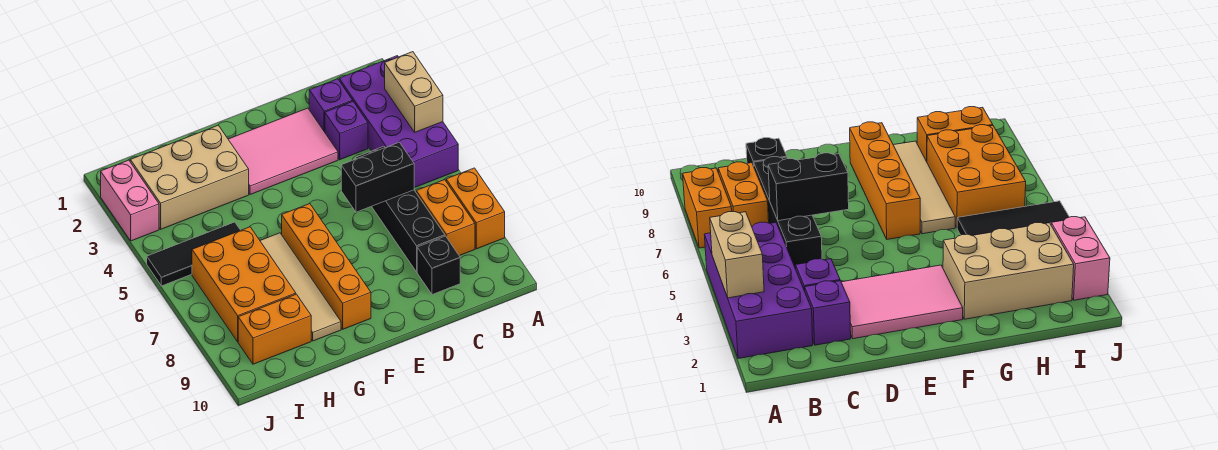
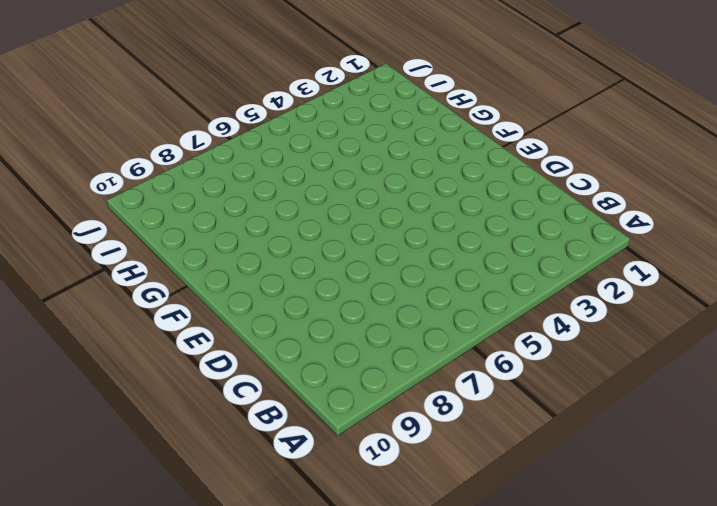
none -> purple 2x4 brick [339,56,458,188]
none -> orange 1x2 brick [446,168,505,249]
none -> orange 1x2 brick [416,180,475,256]

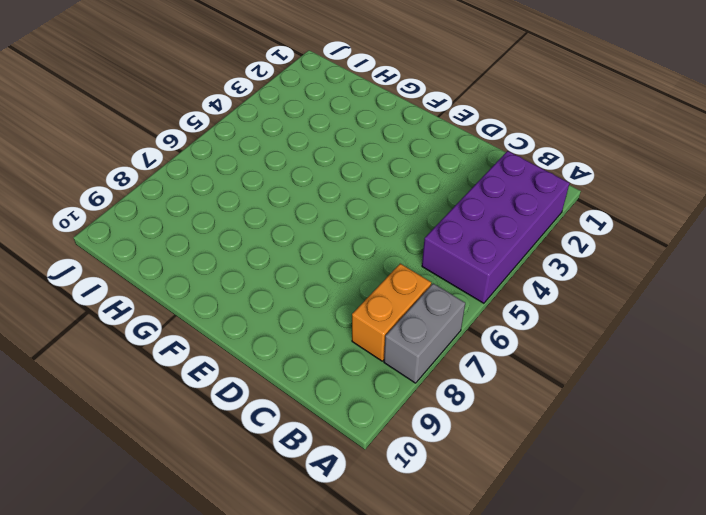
grey 1x2 brick [384,284,465,383] -> orange 1x2 brick [446,168,505,249]
none -> purple 1x1 brick [309,79,353,132]
none -> purple 1x1 brick [325,102,368,160]
none -> black 1x4 brick [356,146,445,272]

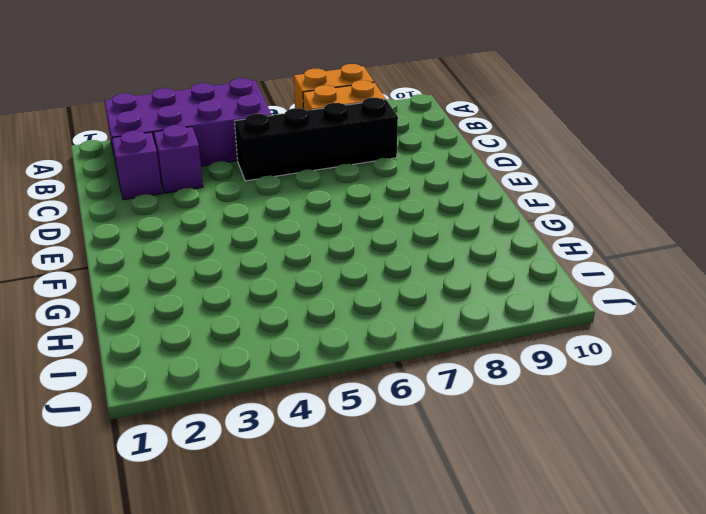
none -> black 1x1 brick [417,236,460,295]
none -> pink 2x3 tile [228,108,338,195]
none -> orange 1x4 brick [282,204,371,329]

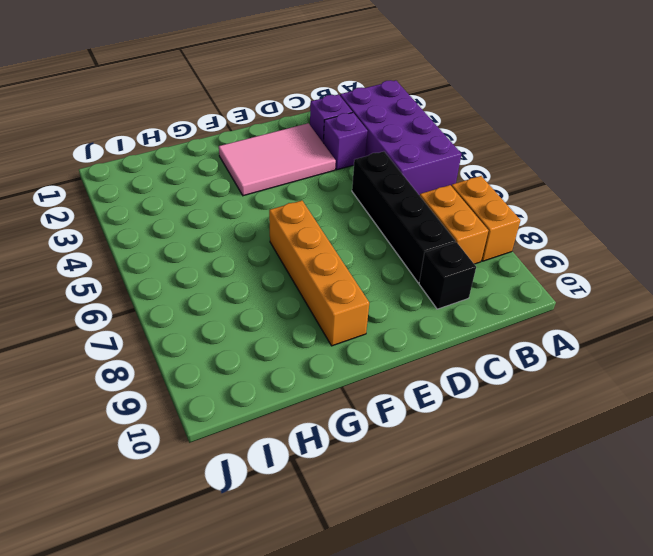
none -> tan 2x3 brick [130,125,249,229]
none -> tan 1x4 tile [260,233,341,341]
none -> black 1x3 tile [147,222,241,286]

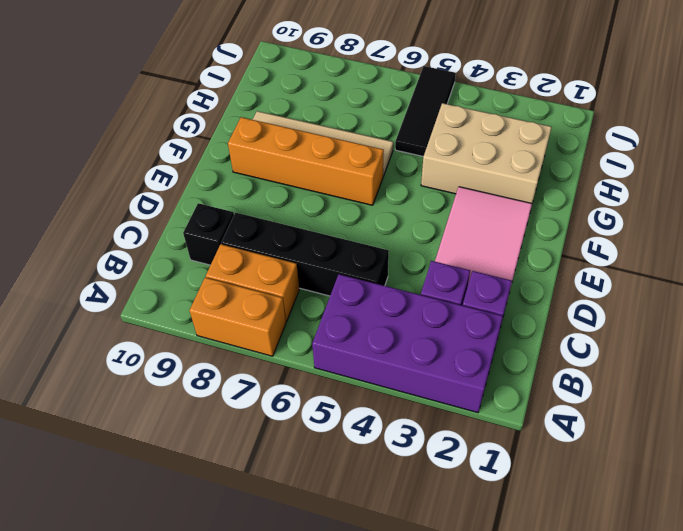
tan 2x3 brick [421,103,552,203] -> tan 2x3 brick turned to [130,125,249,229]
none -> orange 2x3 brick [192,227,296,342]
none -> orange 1x2 brick [238,294,311,364]
none -> pink 1x2 brick [101,160,159,241]

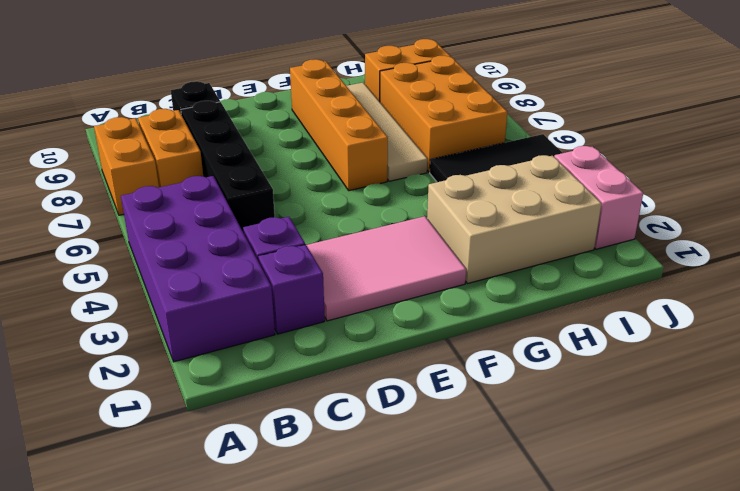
none -> tan 1x2 brick [385,52,443,132]
none -> black 1x2 brick [341,142,414,212]

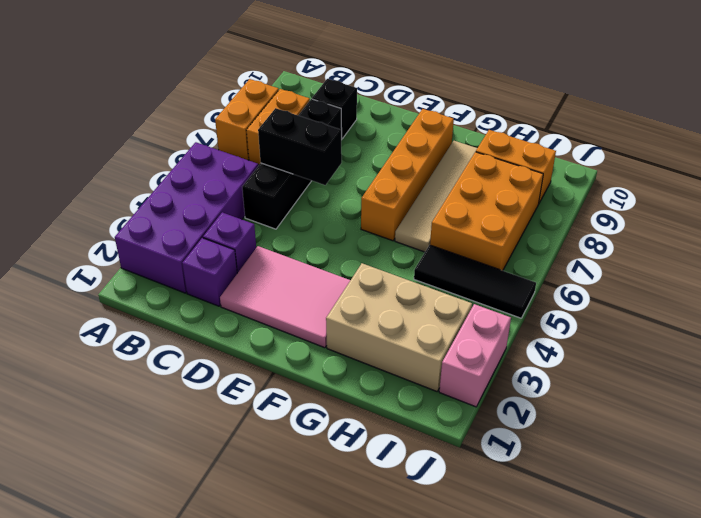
none -> tan 1x2 brick [385,52,443,132]

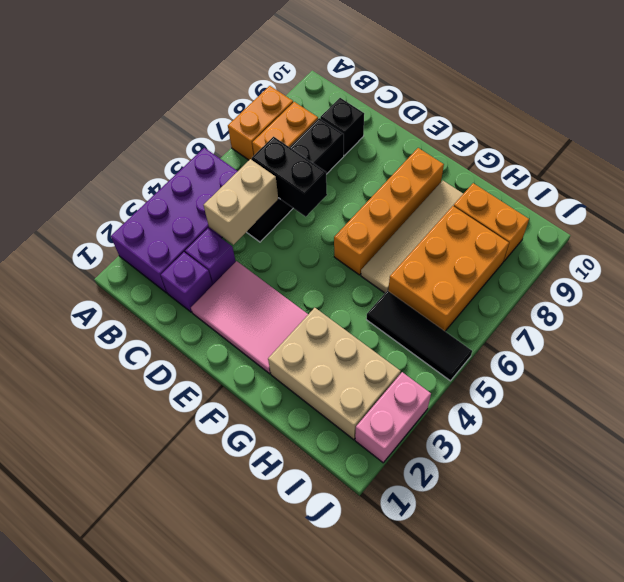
tan 1x2 brick [204,159,278,245] -> tan 1x2 brick moved to [385,52,443,132]

